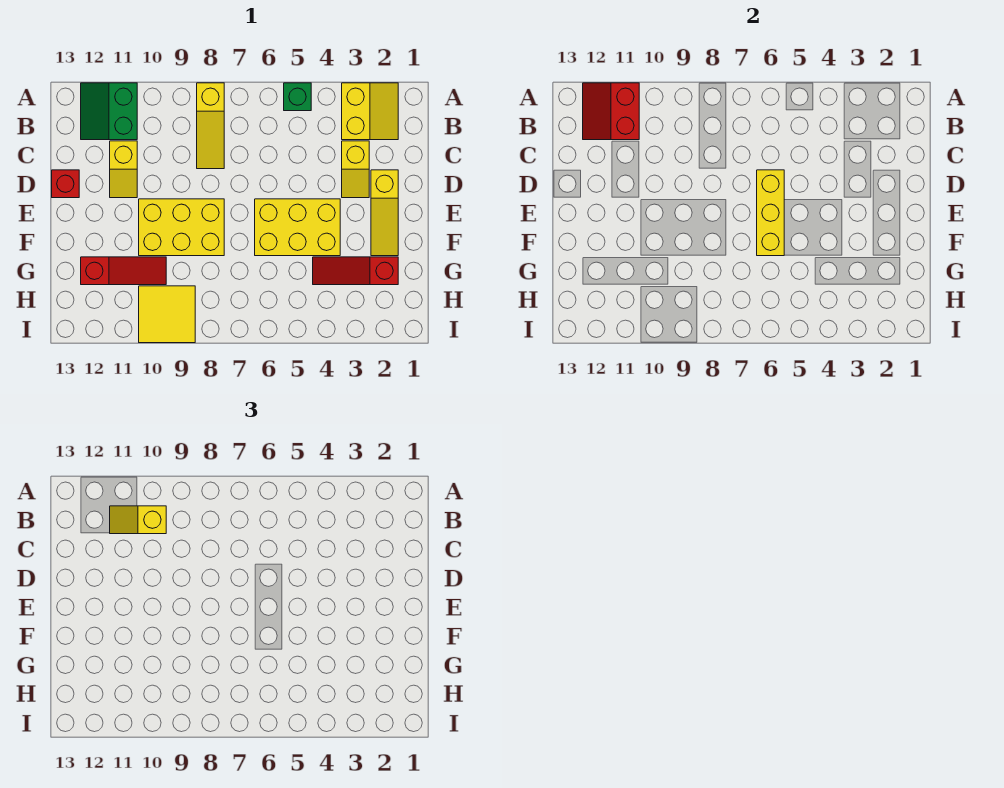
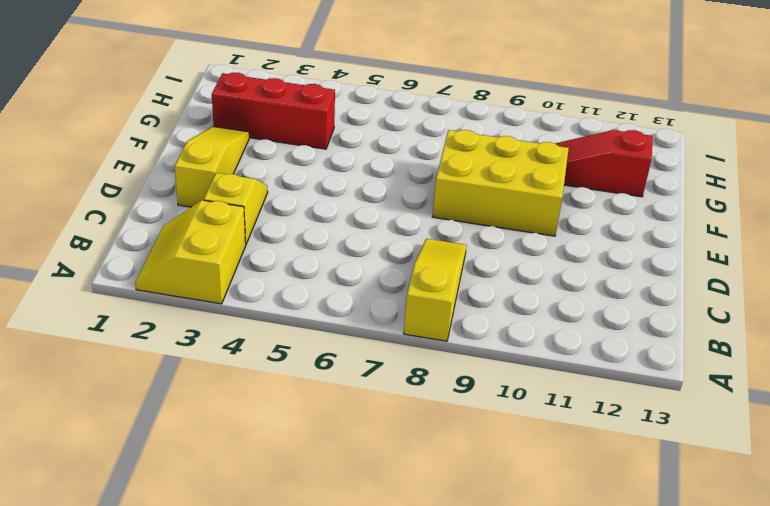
red 1x3 brick [212,73,335,149] -> red 1x3 slope [313,257,398,285]
none -> green 1x1 brick [284,83,311,111]
none -> green 2x2 slope [81,83,137,140]
none -> yellow 1x2 slope [110,141,137,198]

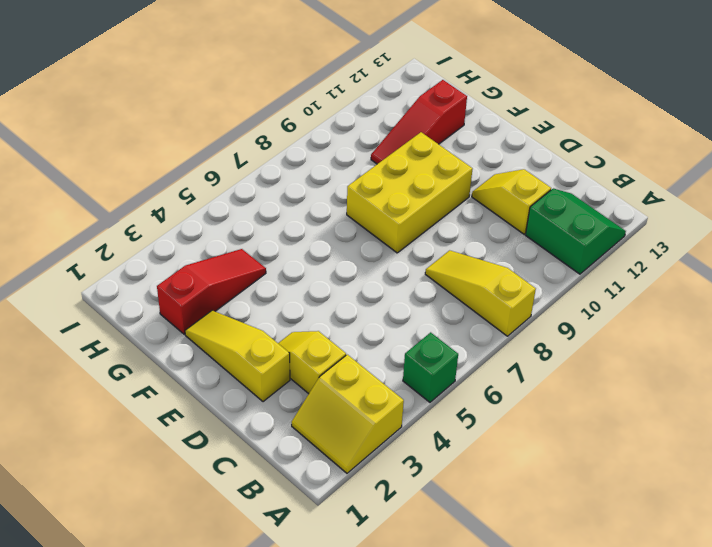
none -> red 1x1 brick [52,170,79,198]
none -> yellow 2x3 brick [255,199,340,256]
none -> yellow 2x2 tile [139,286,195,343]

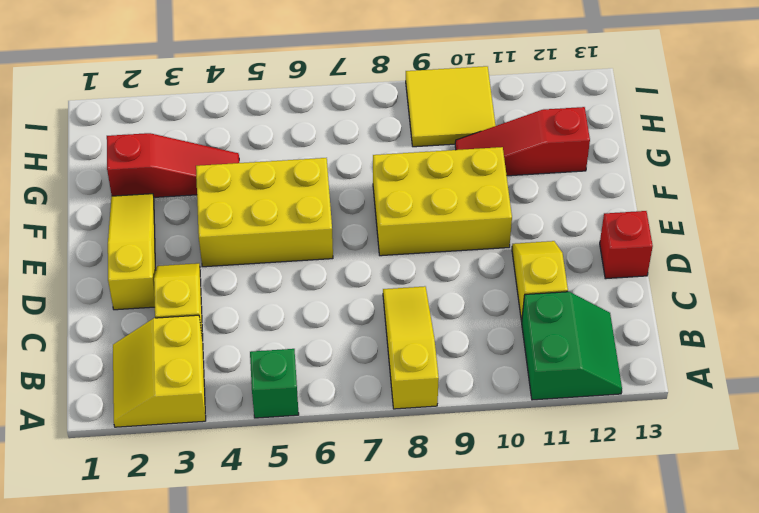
none -> red 2x2 slope [583,83,639,140]
none -> yellow 1x3 brick [757,170,784,256]
none -> yellow 1x2 slope [110,506,166,534]

